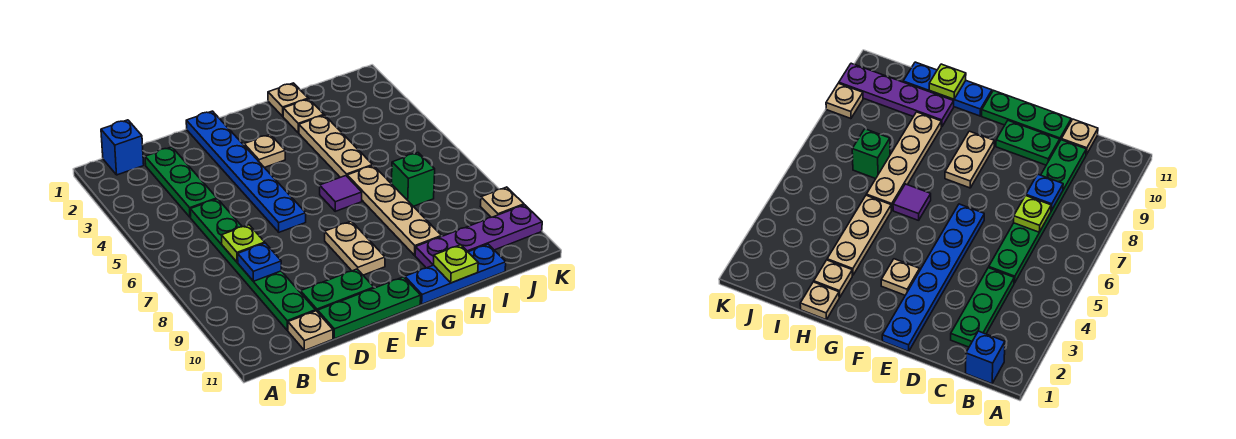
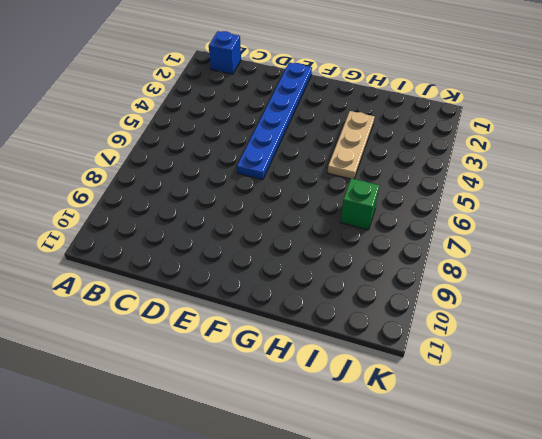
none -> green 1x3 plate [145,147,217,217]
none -> green 1x6 plate [190,199,315,330]
none -> tan 1x1 plate [288,311,333,351]

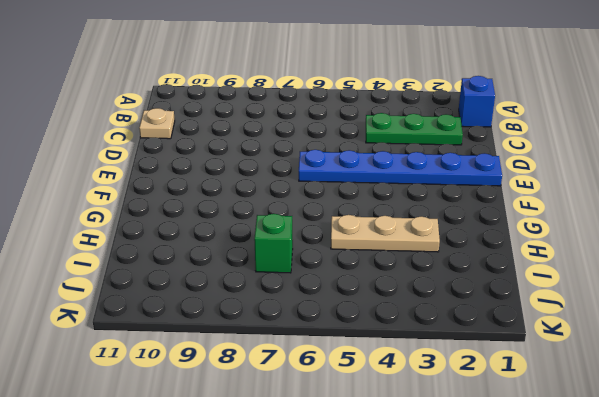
none -> green 1x6 plate [190,199,315,330]
none -> green 1x2 plate [301,269,374,312]
none -> green 1x3 plate [318,277,421,339]

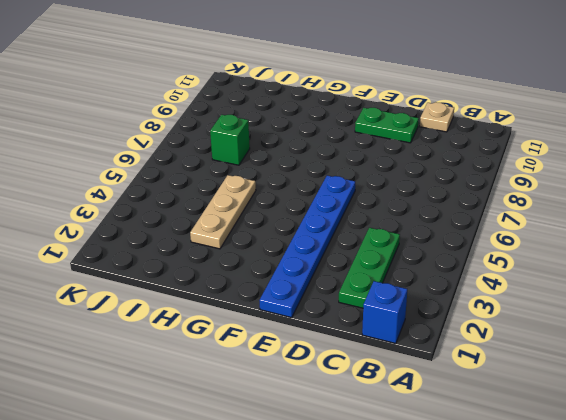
none -> green 1x6 plate [190,199,315,330]
none -> green 1x3 plate [318,277,421,339]
none -> tan 1x1 plate [244,134,285,168]

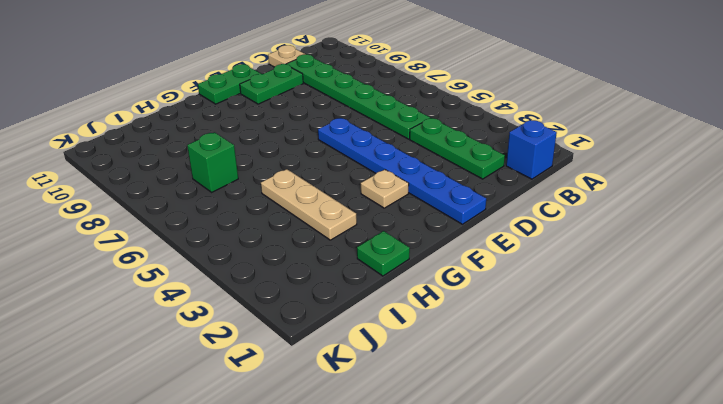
green 1x2 plate [198,64,261,104] -> green 1x3 plate [318,277,421,339]
green 1x1 plate [357,231,410,276] -> tan 1x1 plate [268,83,308,116]
none -> tan 1x2 plate [325,221,385,275]
none -> purple 1x1 tile [320,176,362,211]
none -> blue 1x3 plate [405,244,506,304]

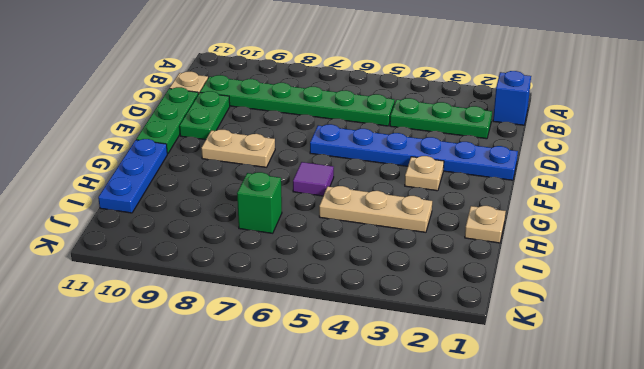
none -> tan 1x1 plate [283,99,324,133]
none -> tan 1x4 plate [347,165,441,255]
none -> purple 1x4 plate [415,205,542,268]

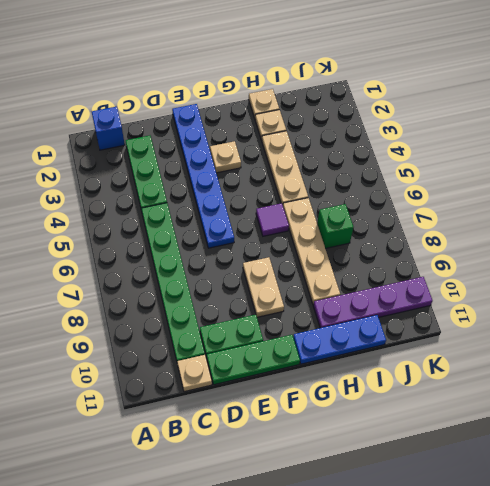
none -> tan 1x1 plate [480,187,524,217]
none -> lime 1x1 plate [222,225,265,262]
none -> blue 1x1 plate [238,243,281,281]

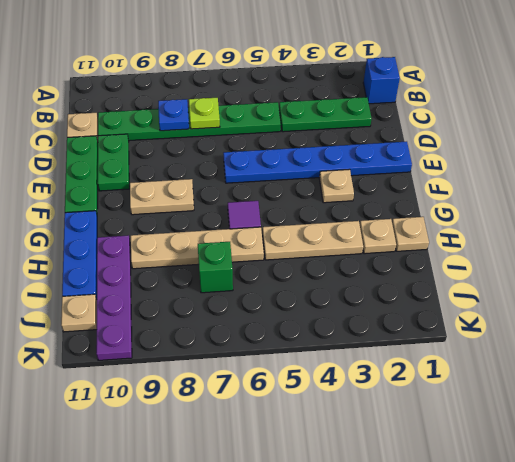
tan 1x1 plate [61,294,97,332] -> tan 1x1 plate moved to [480,187,524,217]
none -> lime 1x1 plate [433,245,478,283]

